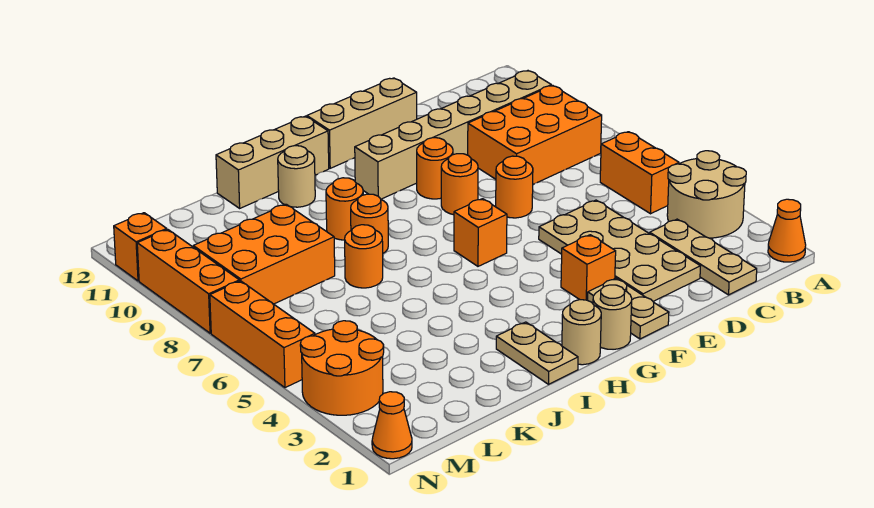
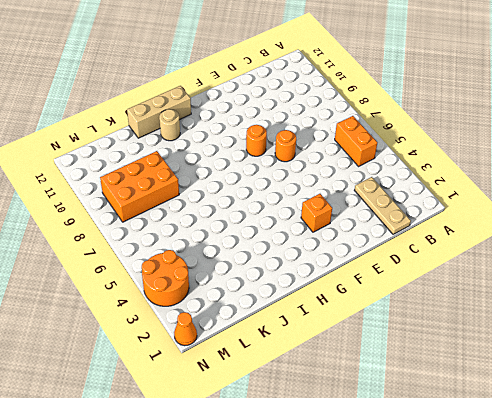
none -> orange 1x1 cone [768,199,806,262]
none -> tan 2x2 round brick [667,151,746,238]
none -> orange 2x3 brick [468,85,602,184]

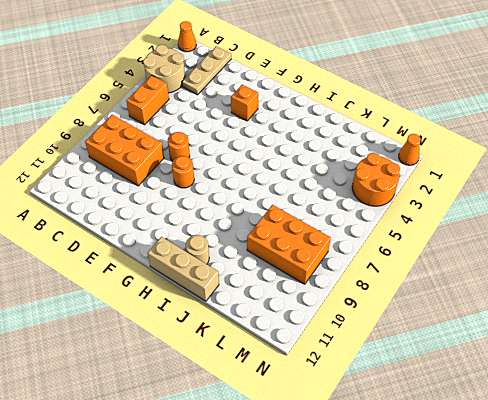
none -> tan 1x6 brick [355,71,551,199]
none -> tan 2x4 plate [539,200,700,301]
none -> tan 1x3 brick [307,78,417,168]

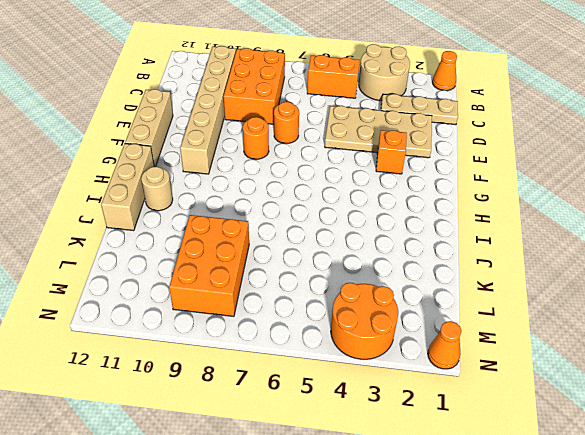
none -> tan 1x2 plate [588,278,669,339]
none -> orange 1x1 round brick [417,138,453,199]
none -> tan 1x1 round brick [593,285,632,349]

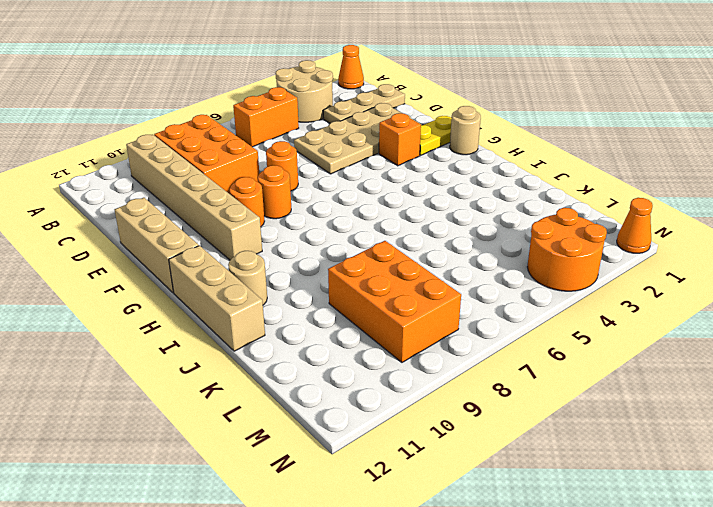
yellow 1x2 plate [420,116,452,155] -> tan 1x2 plate [588,278,669,339]
none -> orange 1x1 brick [454,199,507,266]
none -> tan 1x1 round brick [562,300,601,365]
none -> tan 1x2 plate [496,322,578,384]

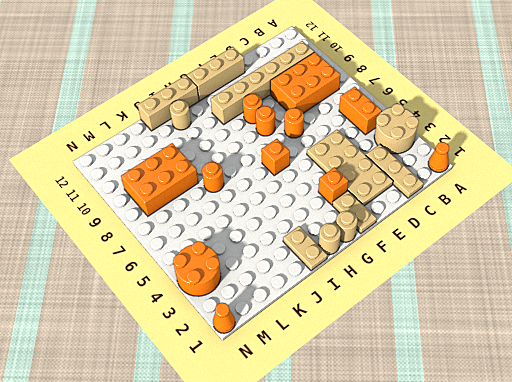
none -> orange 1x1 round brick [351,194,388,253]
none -> orange 1x1 round brick [326,178,363,240]
none -> orange 1x3 brick [210,281,315,388]

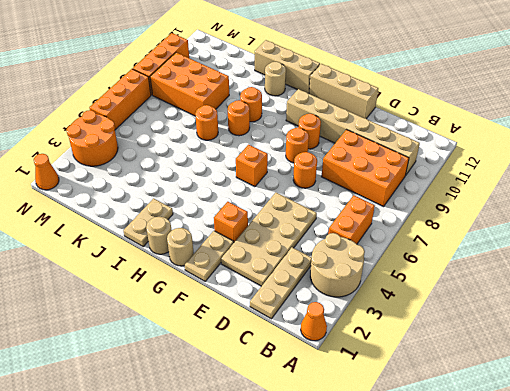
none -> orange 1x1 brick [114,213,167,281]

